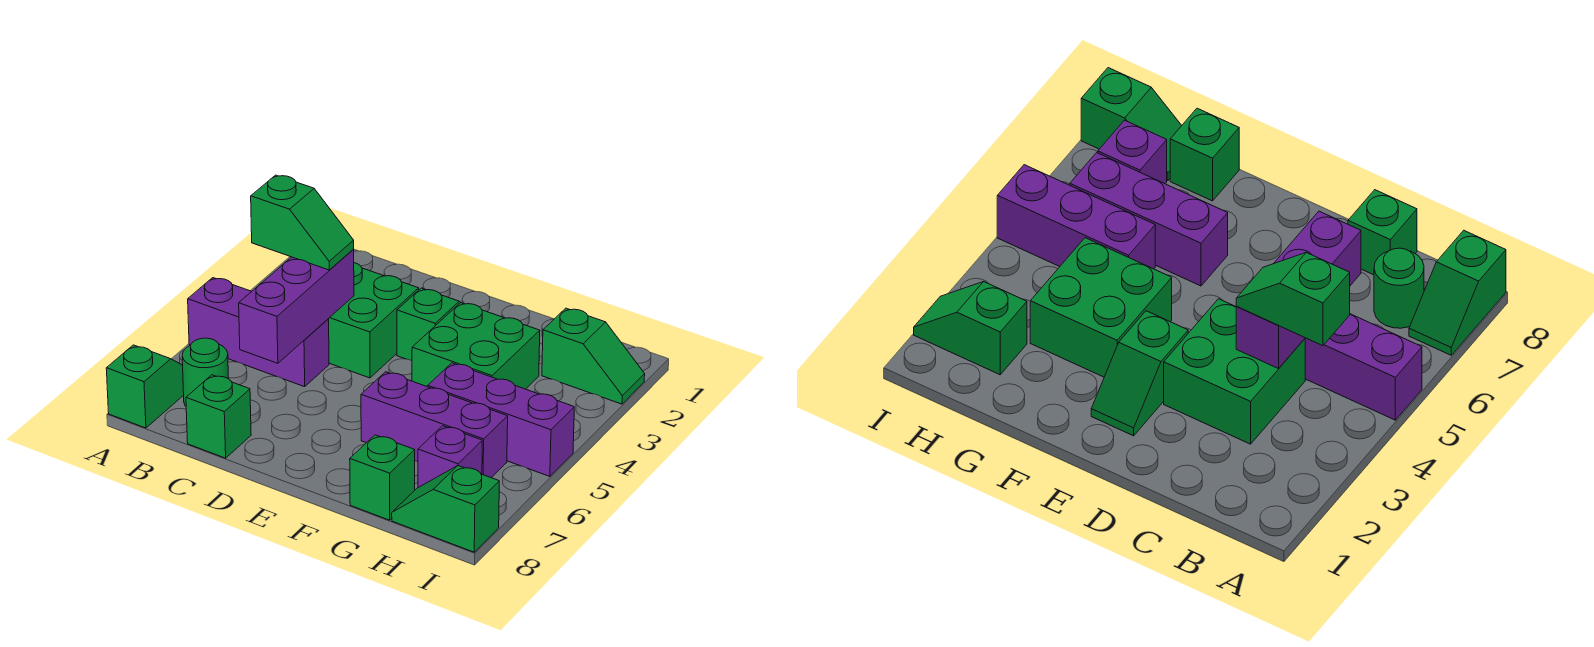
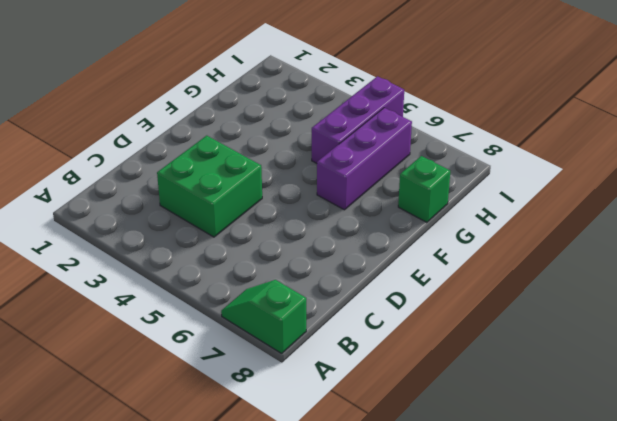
none -> purple 1x3 brick [188,278,329,387]
none -> green 1x1 round brick [182,338,229,406]
none -> green 1x1 brick [186,375,251,458]

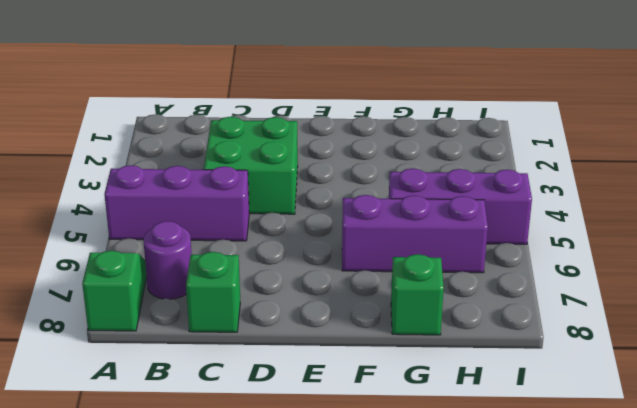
purple 1x1 round brick [143,221,192,299] -> green 1x1 round brick [182,338,229,406]
none -> green 1x2 slope [397,288,461,361]
none -> green 2x2 brick [412,303,540,389]
none -> green 1x2 slope [542,308,645,404]

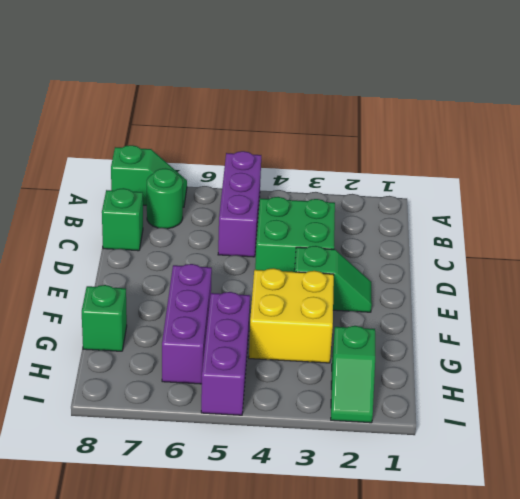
yellow 2x2 brick [249,268,334,363] -> green 2x2 brick [412,303,540,389]
none -> purple 1x1 brick [418,426,482,488]
none -> green 1x2 slope [392,466,499,552]
none -> purple 1x3 brick [239,250,354,363]

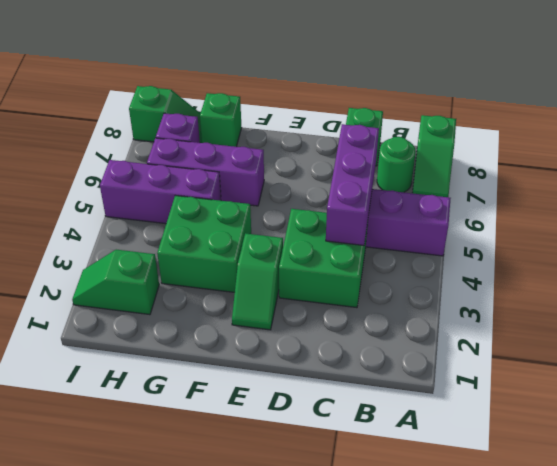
none -> green 1x2 slope [251,175,354,270]

